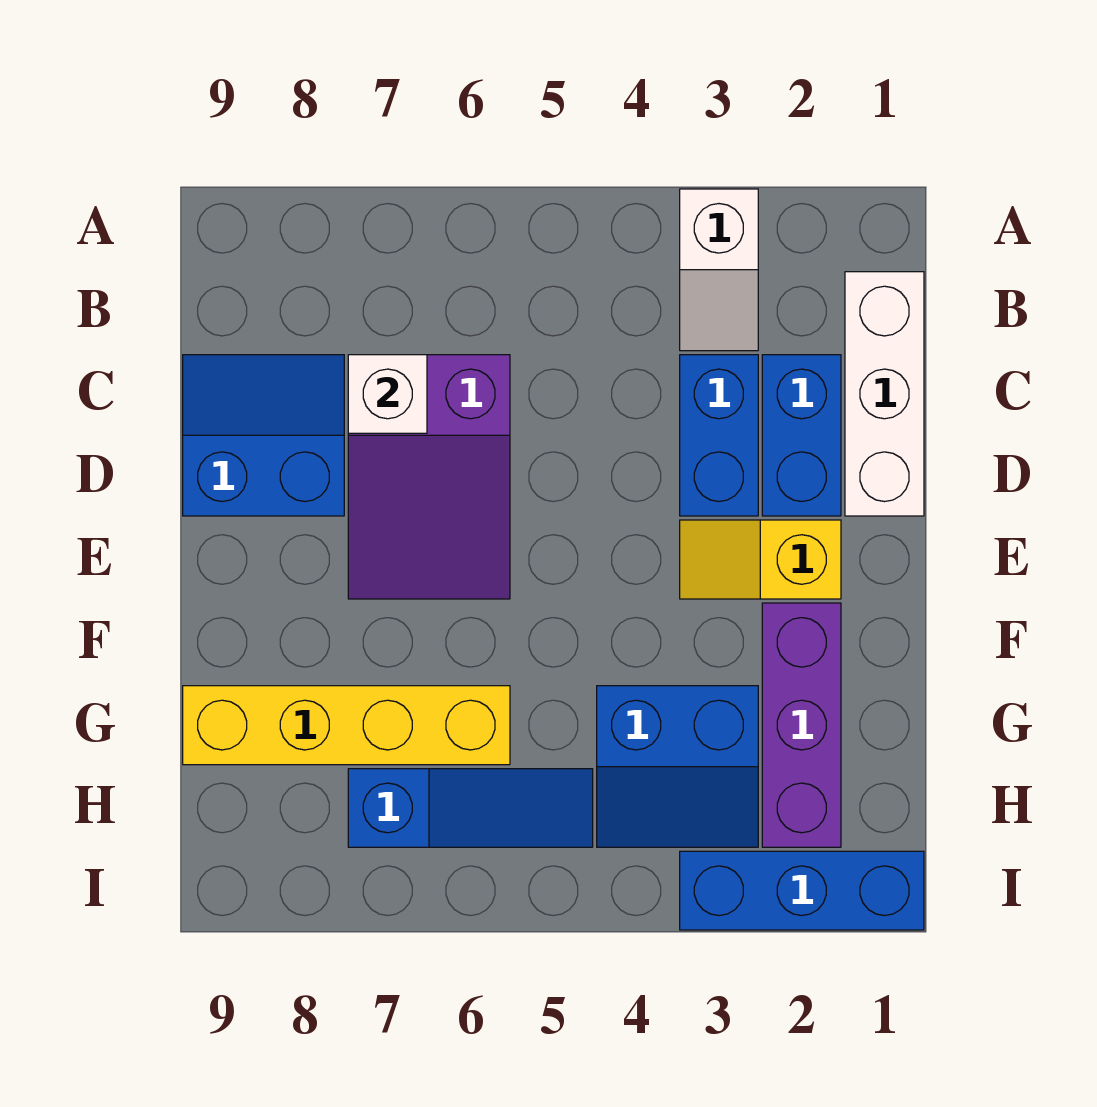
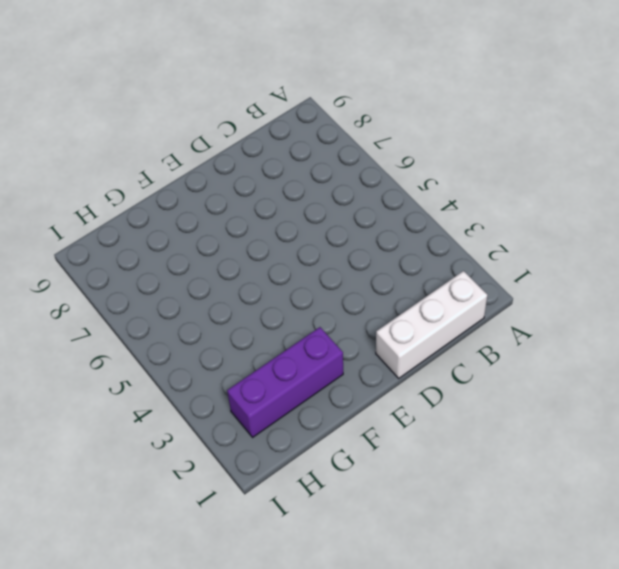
none -> white 1x2 slope [680,189,758,351]
none -> blue 1x2 brick [762,355,841,516]
none -> blue 1x2 brick [680,355,758,516]

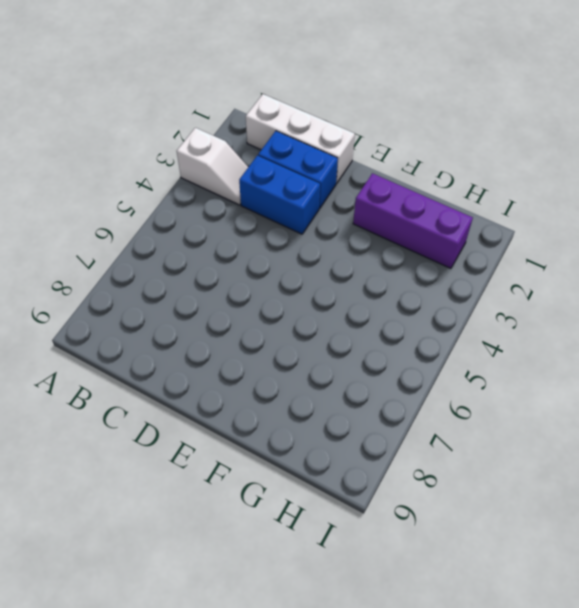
none -> purple 2x3 slope [348,355,510,599]
none -> blue 2x2 slope [183,355,344,516]
none -> yellow 1x2 slope [680,520,841,599]

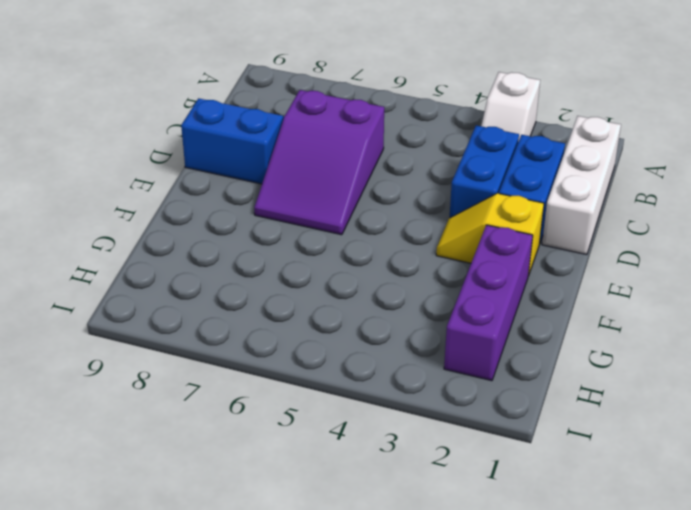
none -> blue 2x2 slope [597,686,758,847]
none -> yellow 1x4 brick [183,686,510,765]
none -> blue 1x3 slope [348,769,593,847]

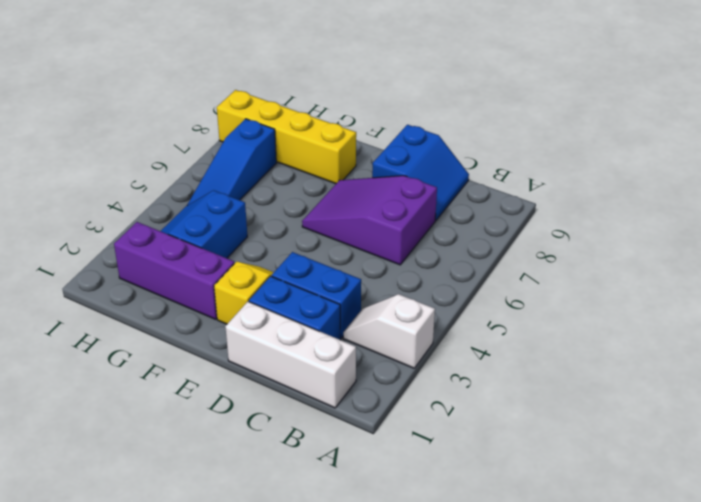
yellow 1x4 brick [217,90,356,184] -> yellow 1x4 brick turned to [183,686,510,765]
none -> blue 1x3 brick [680,851,924,930]
none -> white 1x1 brick [348,355,427,433]

